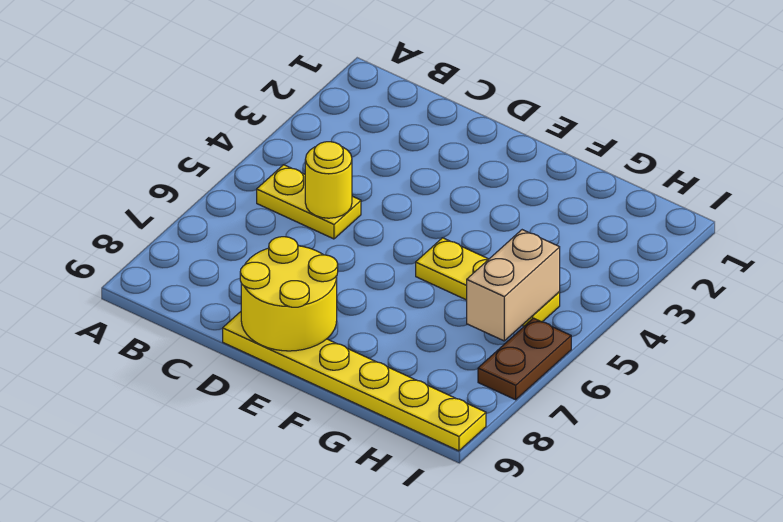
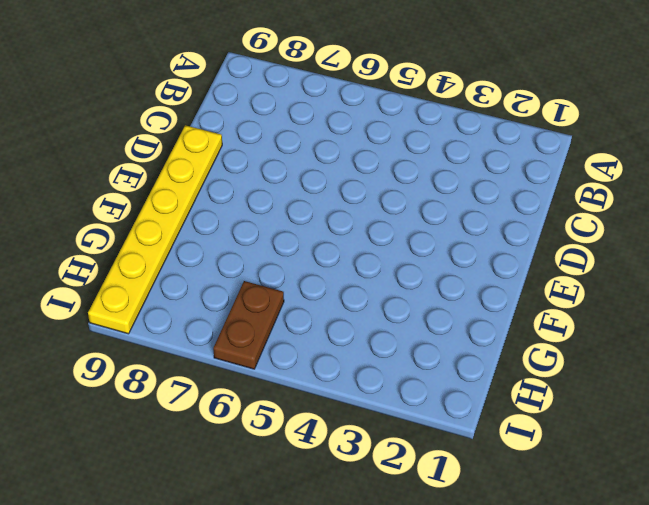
brown 1x2 plate [213,281,284,369] -> brown 1x2 plate turned to [478,318,571,400]
none -> yellow 1x2 plate [257,165,361,239]
none -> yellow 1x3 plate [416,238,560,326]

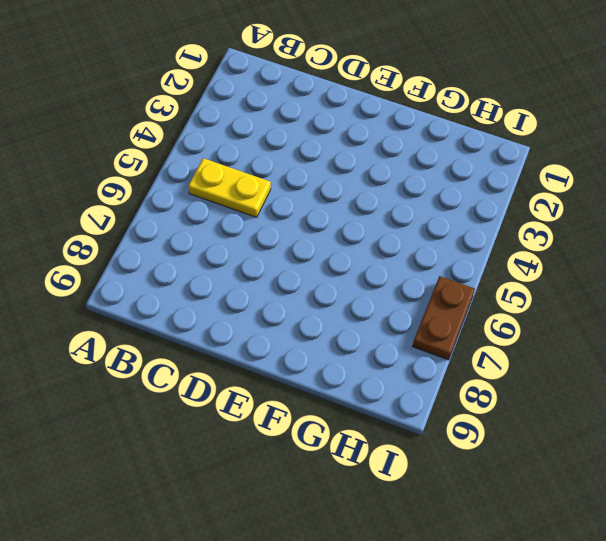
none -> yellow 1x6 plate [223,312,486,451]
none -> yellow 1x3 plate [416,238,560,326]

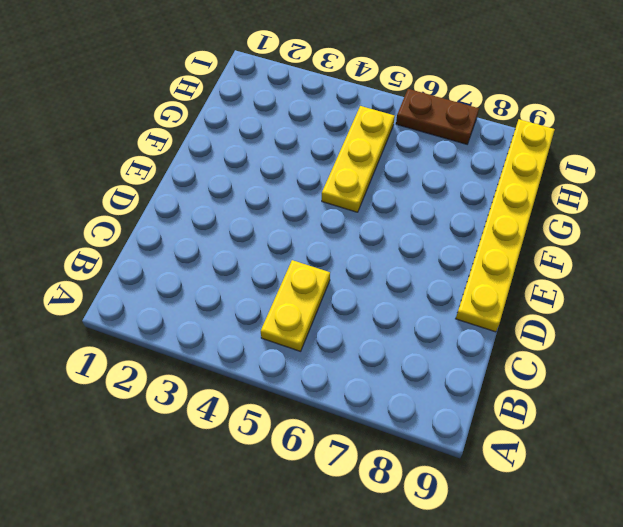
none -> yellow 1x1 round brick [305,142,352,218]
none -> yellow 2x2 round brick [240,237,338,351]

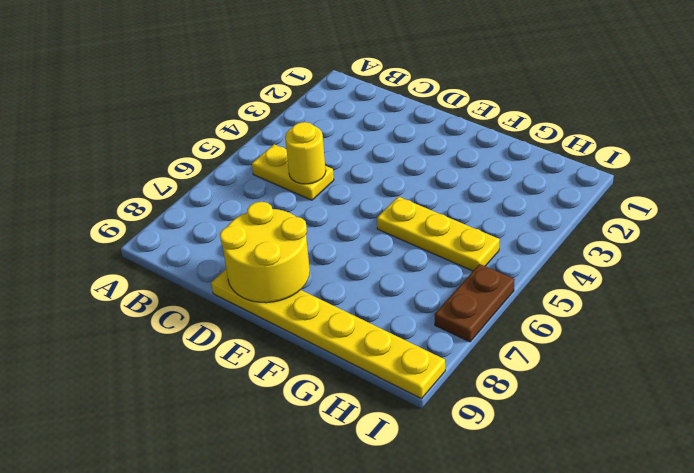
none -> tan 1x2 brick [467,230,560,341]

